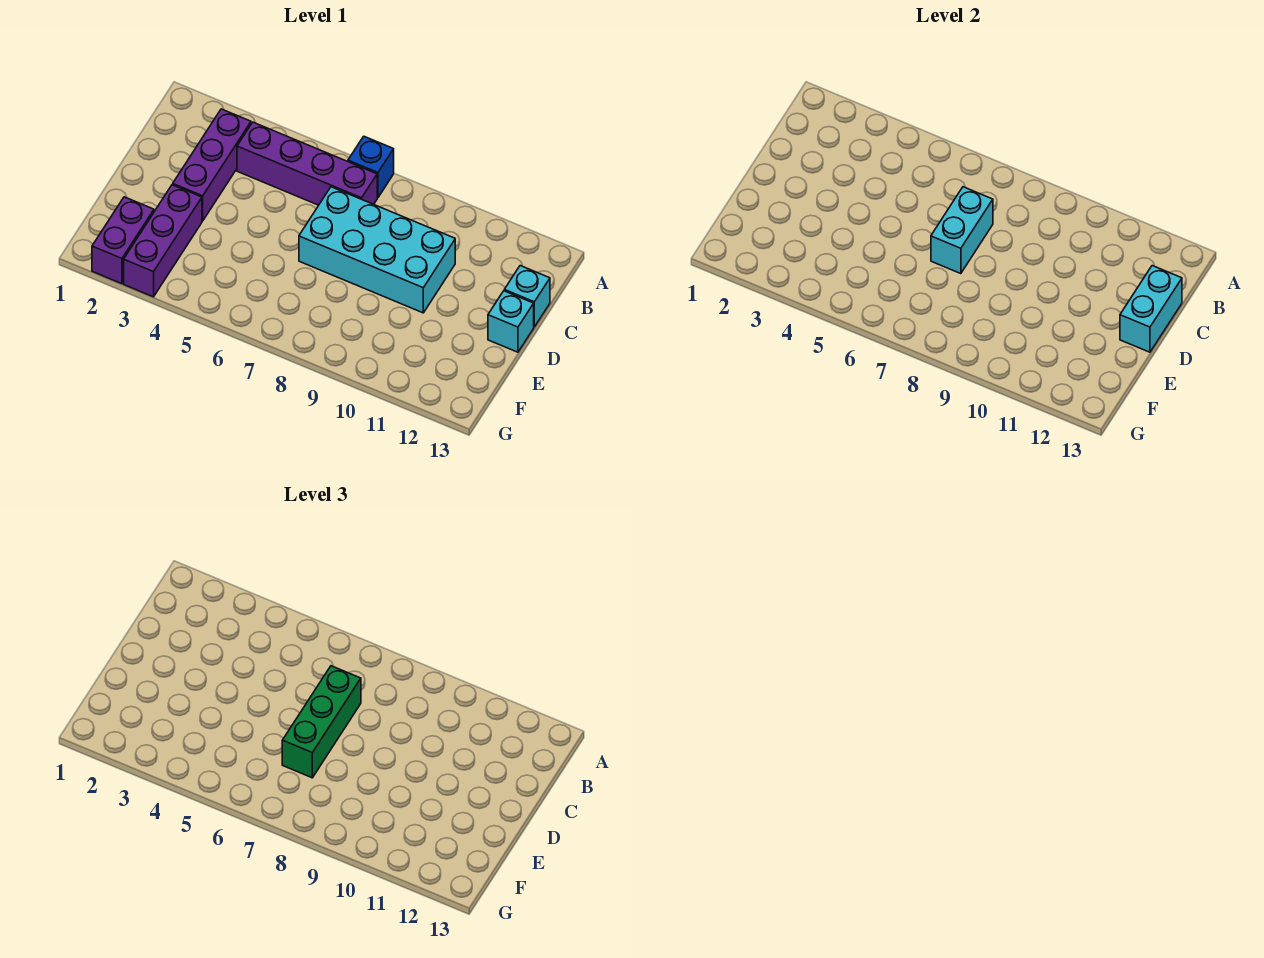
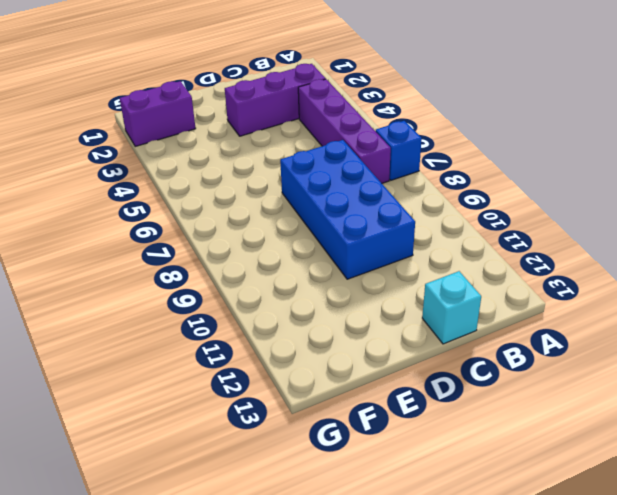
blue 2x4 brick [280,140,415,279] -> cyan 2x4 brick [299,187,455,313]
none -> cyan 1x1 brick [488,291,534,352]
none -> purple 1x3 brick [124,185,202,297]

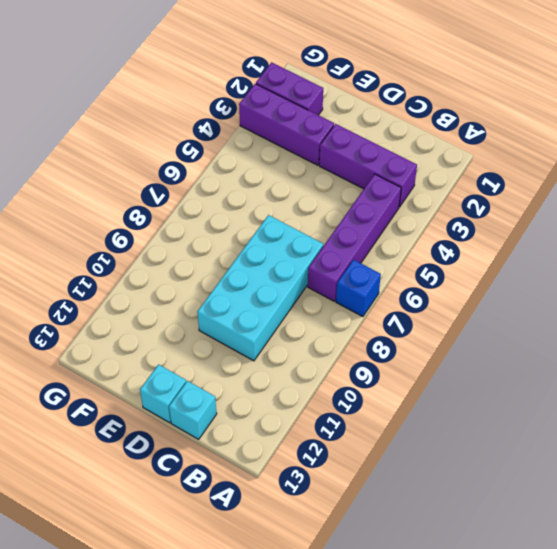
none -> cyan 1x2 brick [931,187,993,274]
none -> cyan 1x2 brick [1120,266,1182,352]

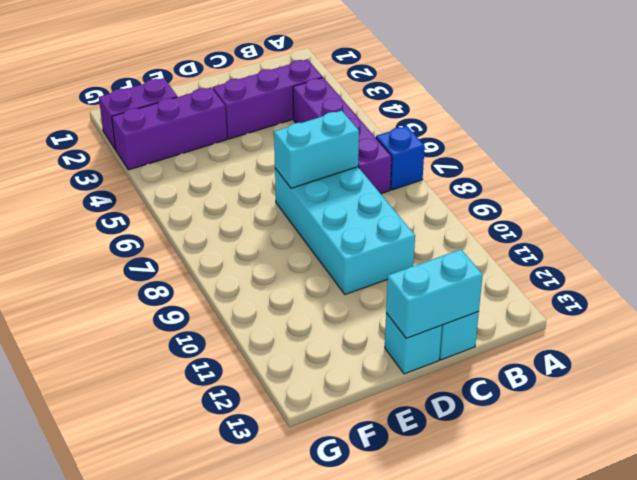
none -> green 1x3 brick [282,666,361,778]

